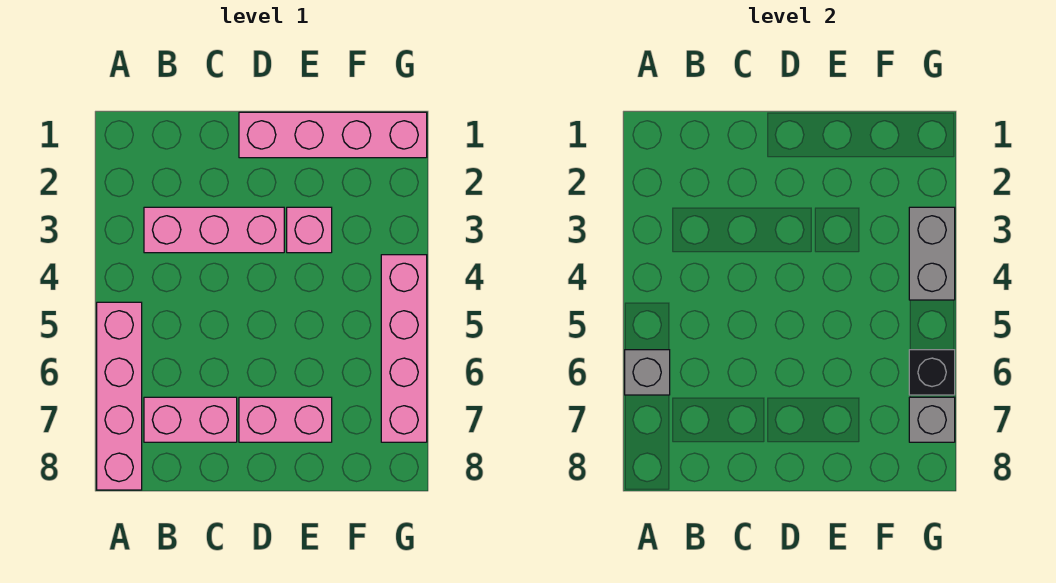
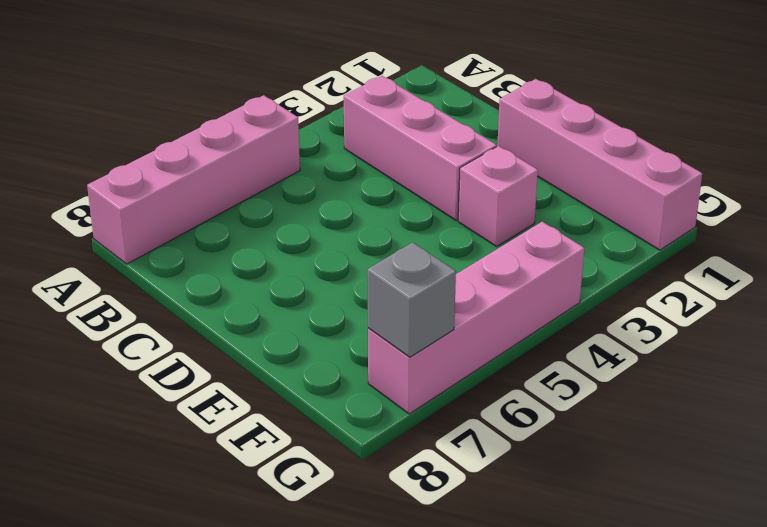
none -> pink 1x2 brick [144,397,237,442]
none -> pink 1x2 brick [239,397,332,442]

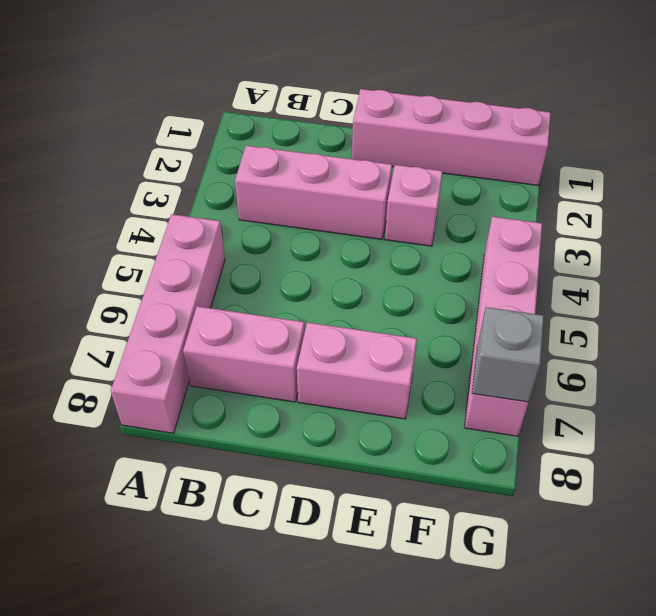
none -> grey 1x1 brick [625,350,670,395]
none -> grey 1x2 brick [909,207,955,300]

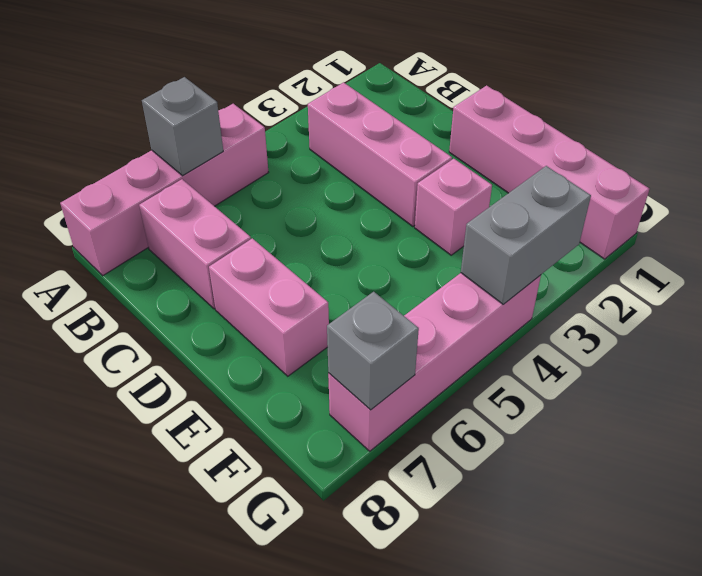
none -> black 1x1 brick [909,350,955,395]

